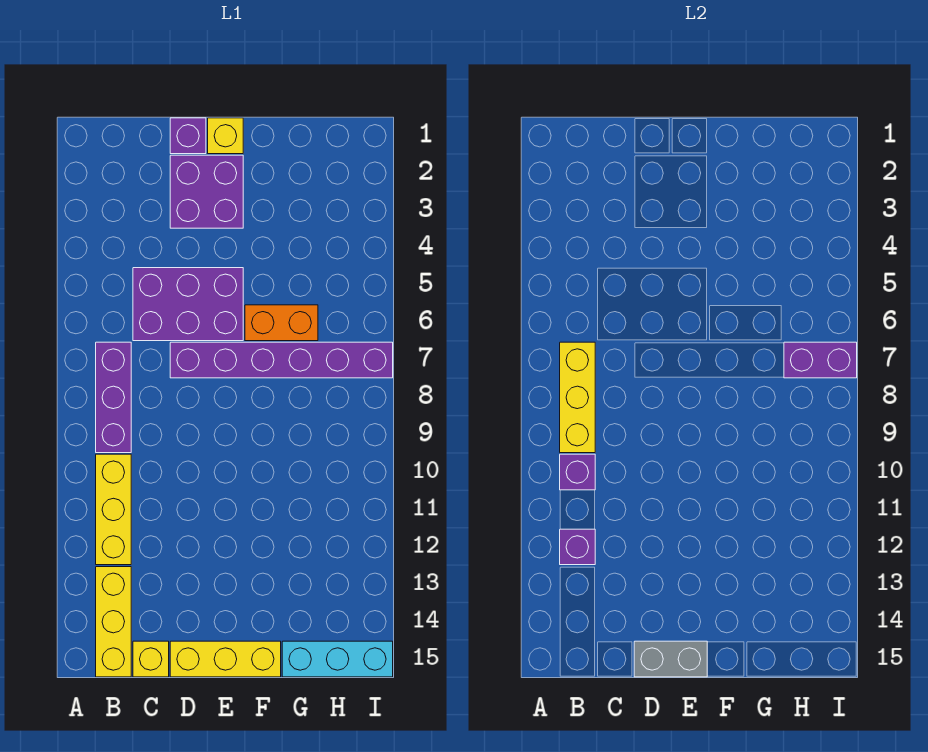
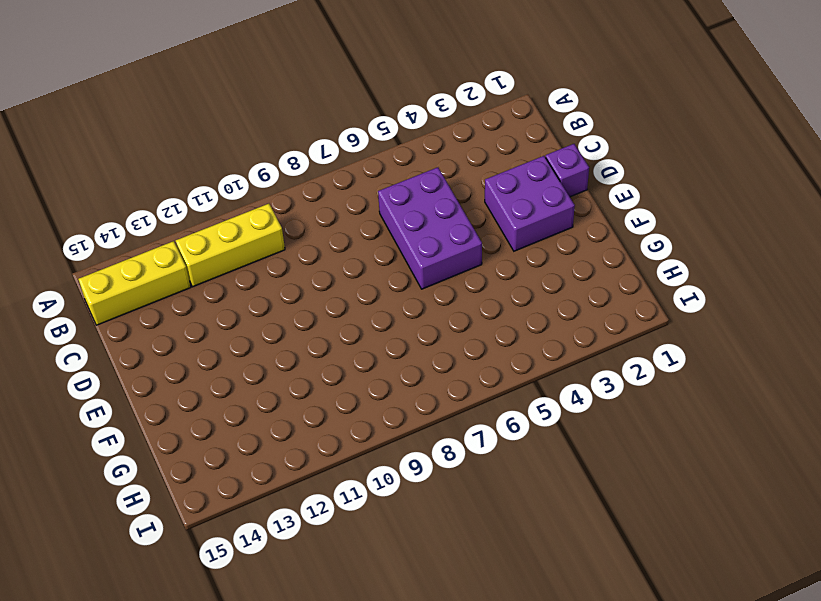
none -> purple 1x3 brick [96,342,131,453]
none -> yellow 1x1 brick [133,641,169,677]
none -> purple 1x6 brick [170,342,393,378]

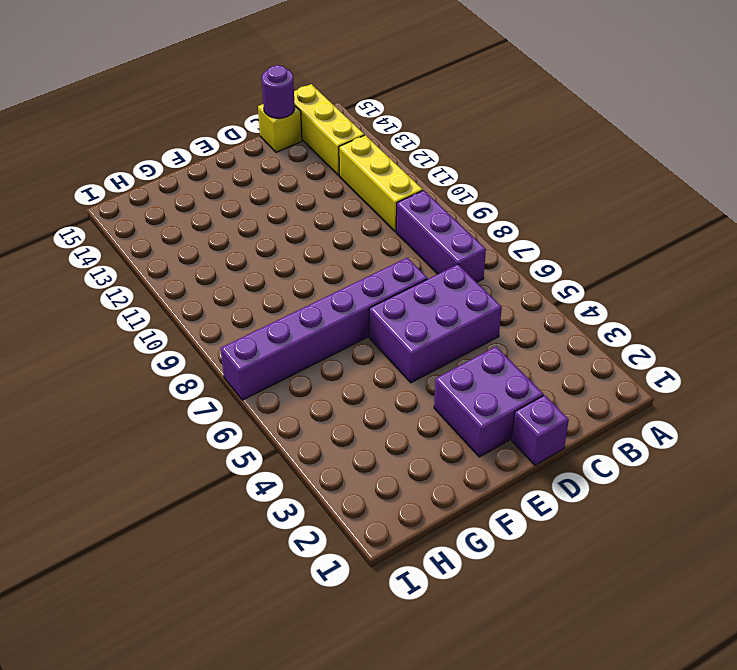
purple 1x1 round brick [262,65,295,118] -> none
none -> yellow 1x3 brick [170,641,281,677]
none -> yellow 1x1 brick [208,118,243,154]
none -> orange 1x2 brick [245,305,318,341]

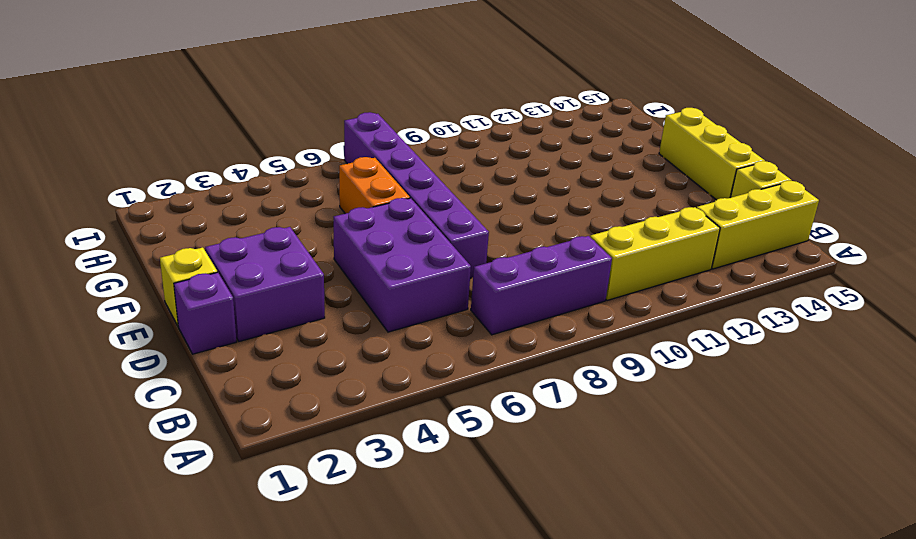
none -> cyan 1x3 brick [282,641,393,677]
none -> yellow 1x3 brick [560,342,595,453]
none -> purple 1x1 brick [560,454,595,490]

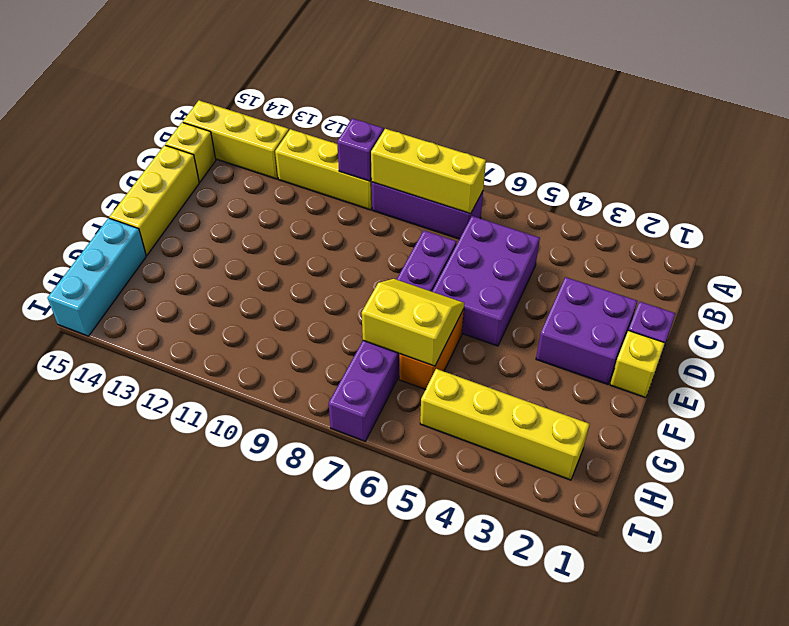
yellow 2x2 slope [362,279,464,366] -> none
yellow 1x4 brick [420,369,589,480] -> none
none -> purple 1x1 brick [560,529,595,565]
none -> grey 1x2 brick [634,641,707,677]
none -> purple 1x2 brick [784,342,857,378]

